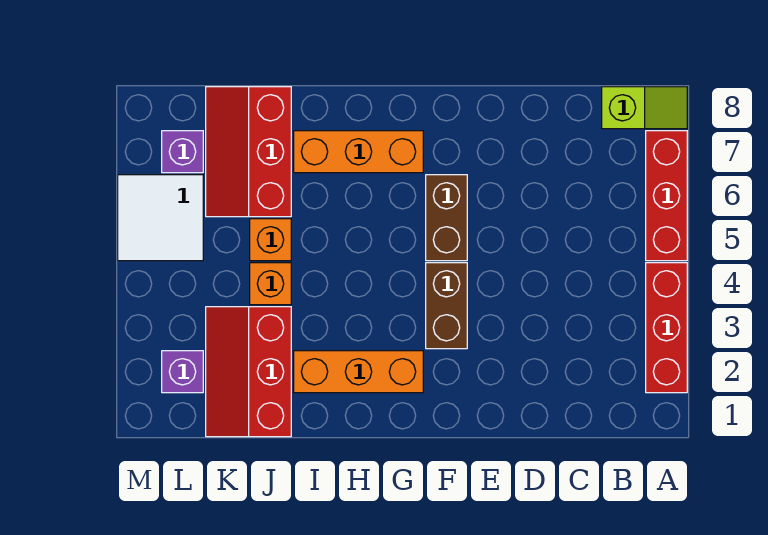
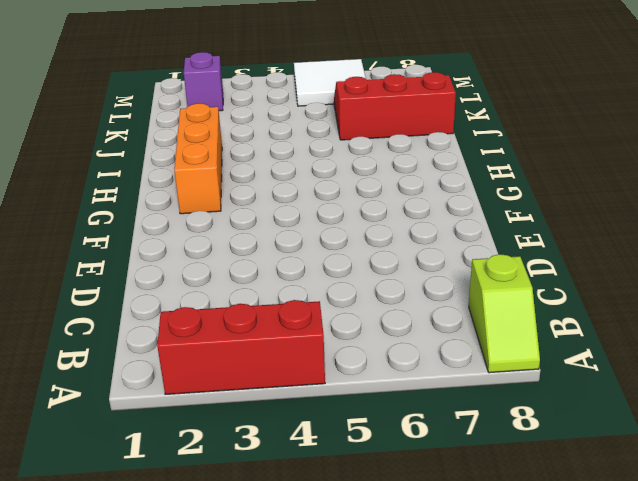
none -> red 1x3 brick [646,131,687,261]
none -> brown 1x2 brick [426,263,467,349]
none -> brown 1x2 brick [426,175,467,261]

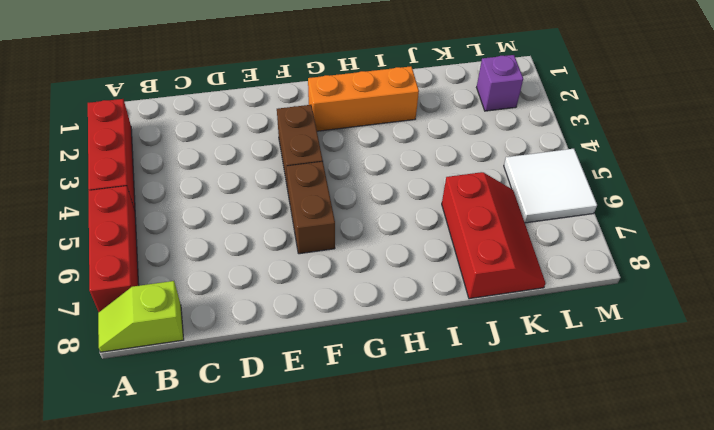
none -> orange 1x3 brick [294,131,423,173]
none -> red 2x3 slope [206,307,291,437]
none -> orange 1x1 brick [250,263,291,305]

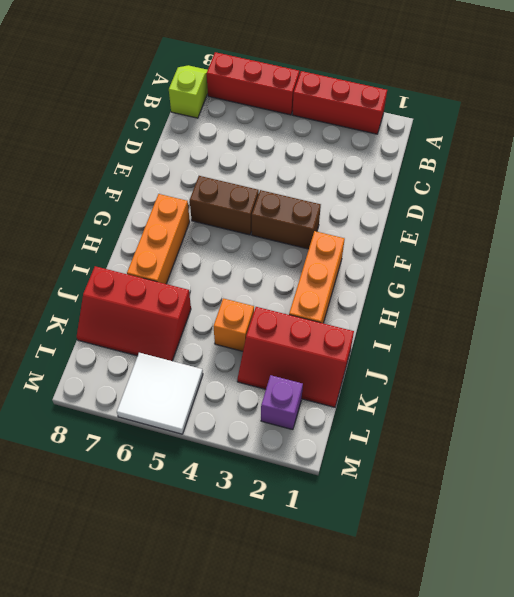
none -> orange 1x1 brick [250,219,291,261]
none -> purple 1x1 brick [162,131,203,173]

